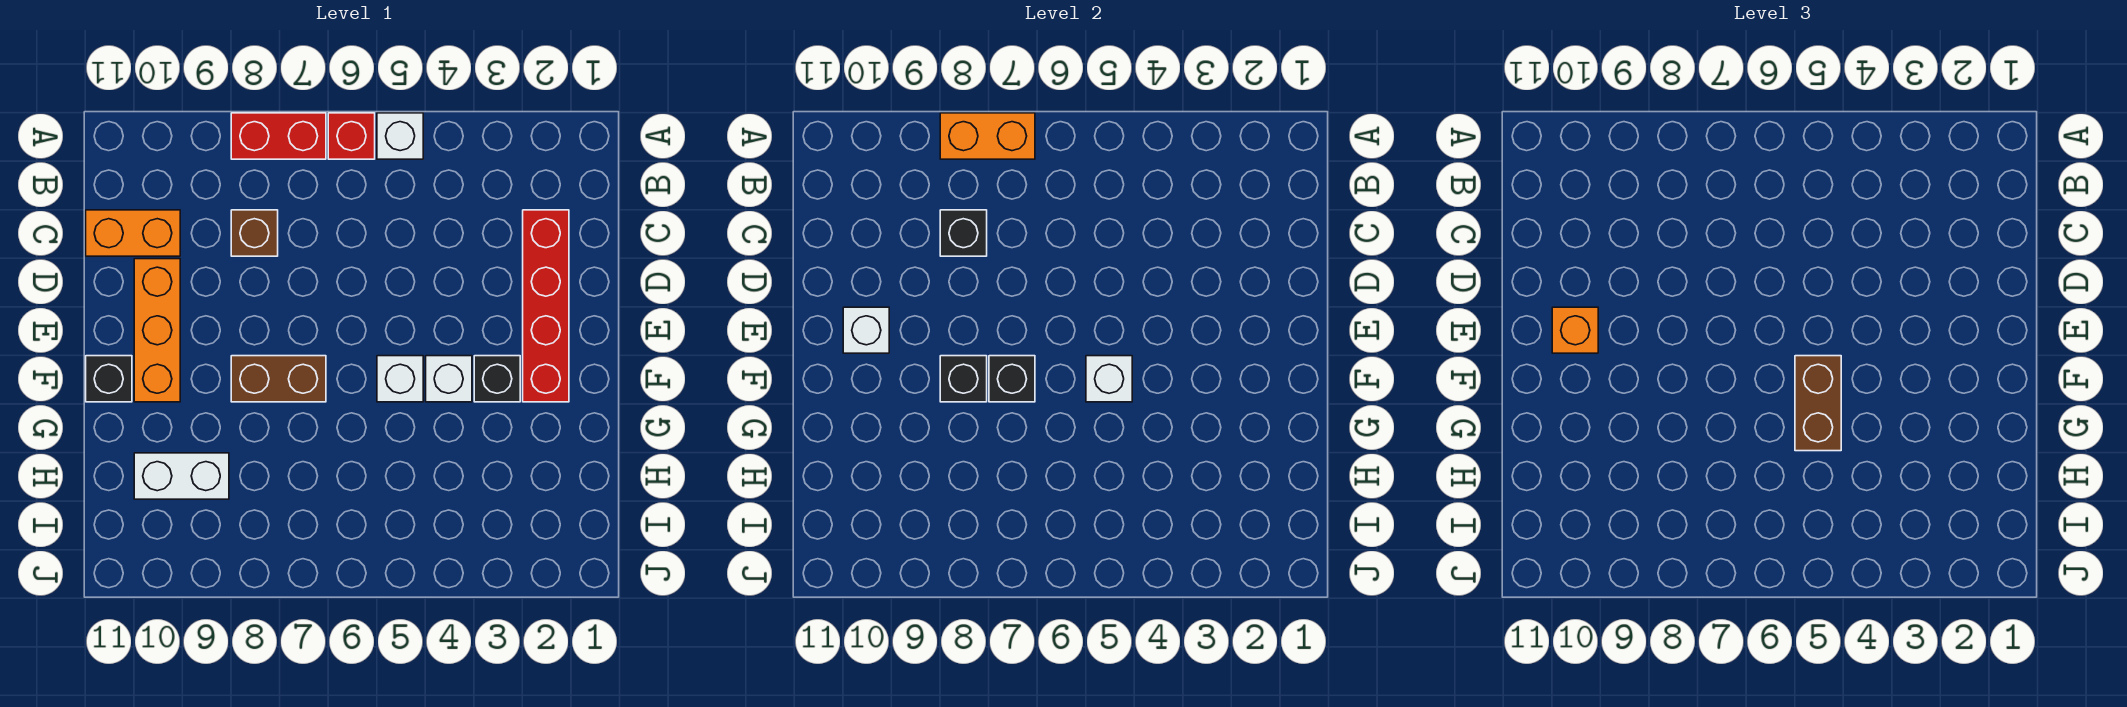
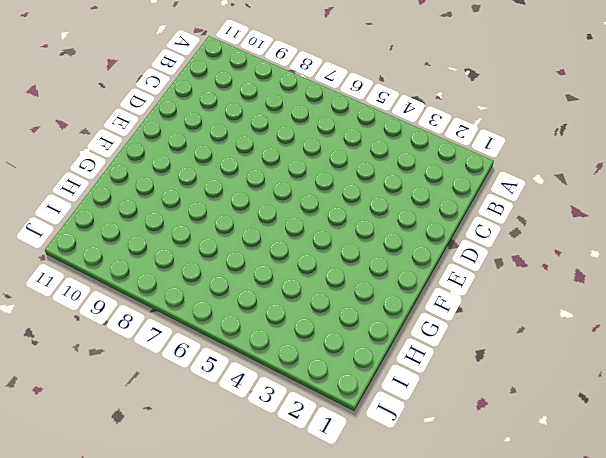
none -> white 1x1 brick [377,113,423,159]
none -> red 1x1 brick [328,113,375,159]
none -> red 1x2 brick [231,113,326,159]

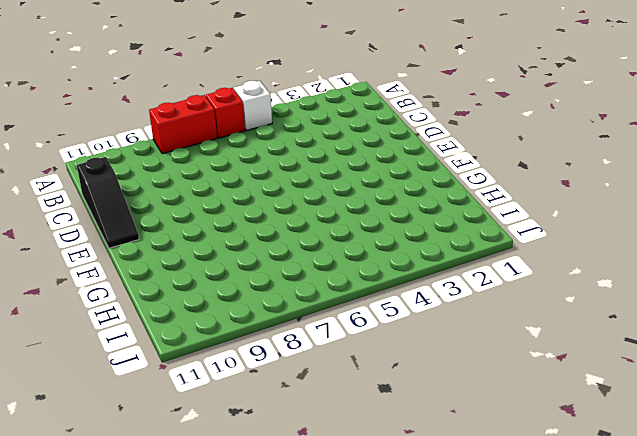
black 1x3 slope [77,157,139,248] -> orange 1x2 brick [86,210,180,256]
none -> red 1x4 brick [523,210,569,402]
none -> brown 1x1 brick [231,210,278,256]
none -> orange 1x3 brick [134,259,180,402]

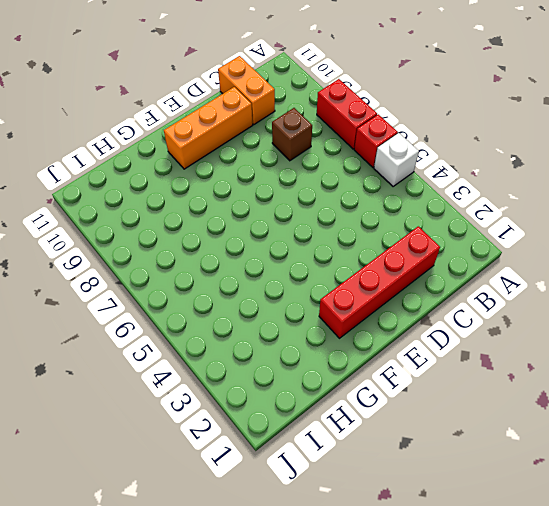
none -> black 1x1 brick [474,356,520,402]
none -> white 1x1 brick [426,356,472,402]
none -> white 1x1 brick [377,356,423,402]

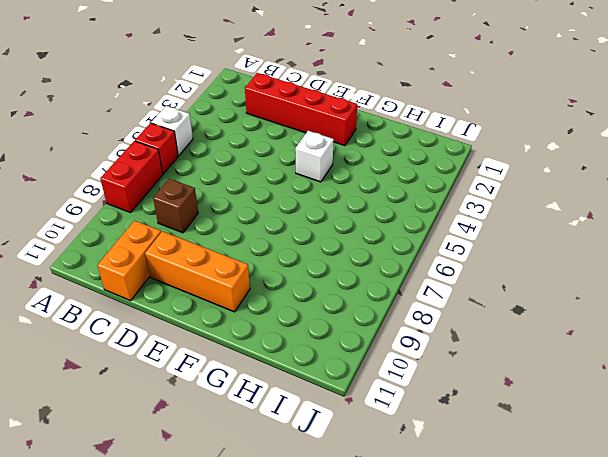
none -> black 1x1 brick [474,356,520,402]
none -> white 1x1 brick [377,356,423,402]
none -> brown 1x2 brick [231,356,326,402]

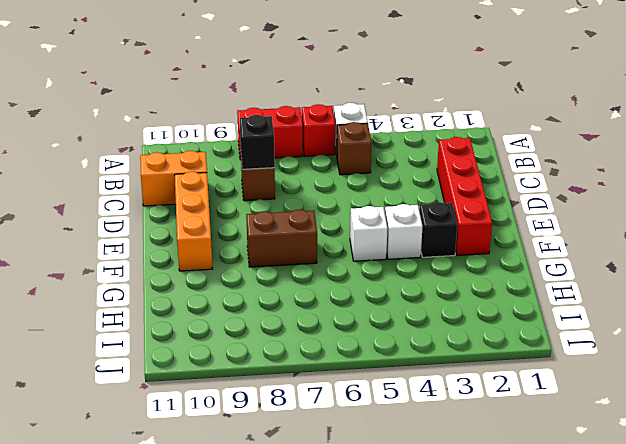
brown 1x1 brick [337,122,371,175] -> none
none -> black 1x1 brick [86,356,132,402]
none -> white 1x2 brick [134,453,229,499]
none -> orange 1x2 brick [940,113,1035,159]

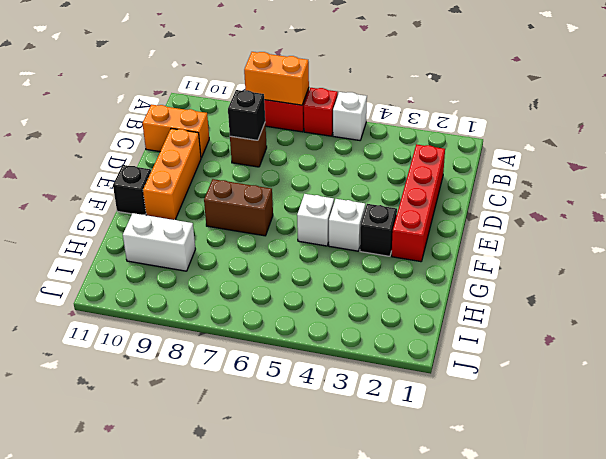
none -> white 1x1 brick [843,307,889,353]
none -> white 1x1 brick [1086,356,1132,402]
none -> black 1x1 brick [989,356,1035,402]

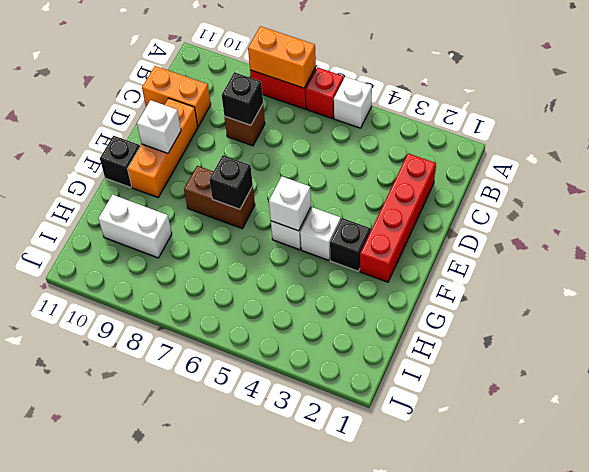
none -> black 1x1 brick [940,356,987,402]
none -> orange 1x1 brick [1552,307,1598,353]
none -> brown 1x2 brick [1795,356,1841,451]

